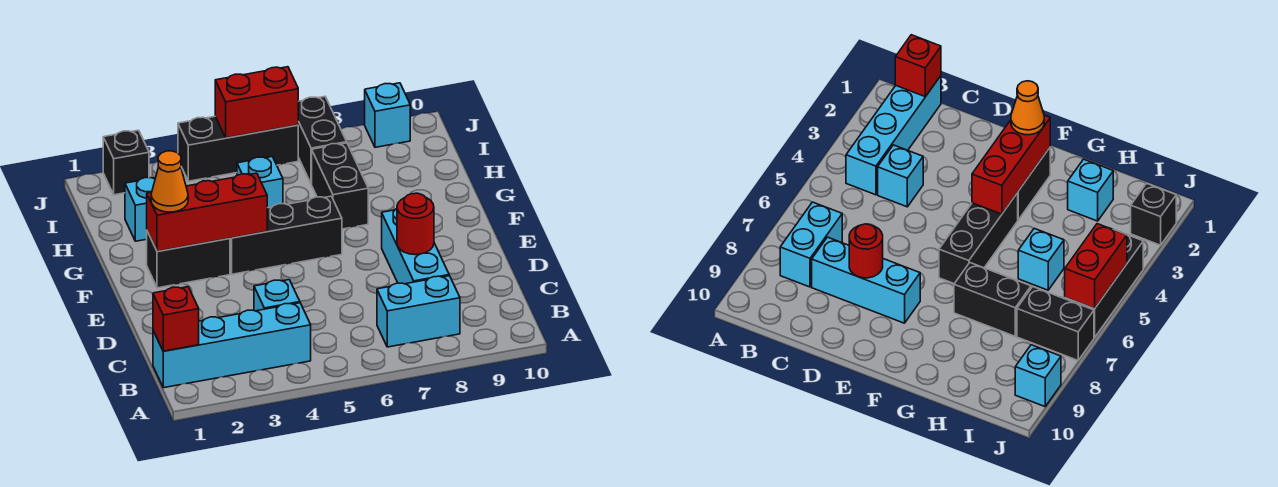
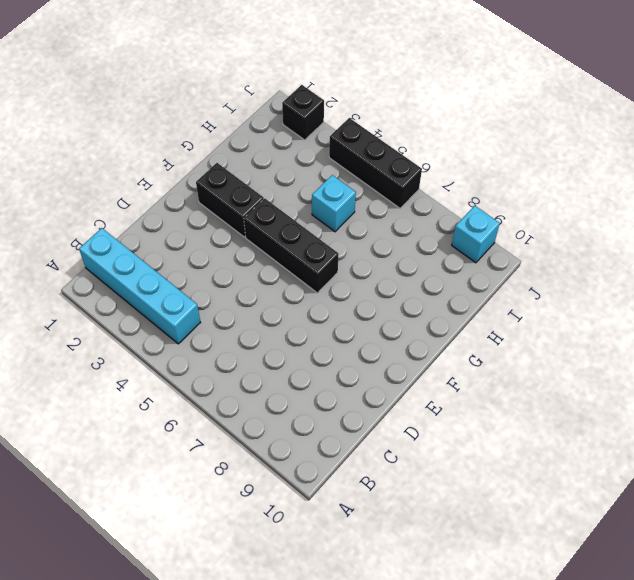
none -> cyan 1x2 brick [377,276,460,347]
none -> cyan 1x1 brick [254,280,300,311]
none -> cyan 1x3 brick [382,209,449,284]

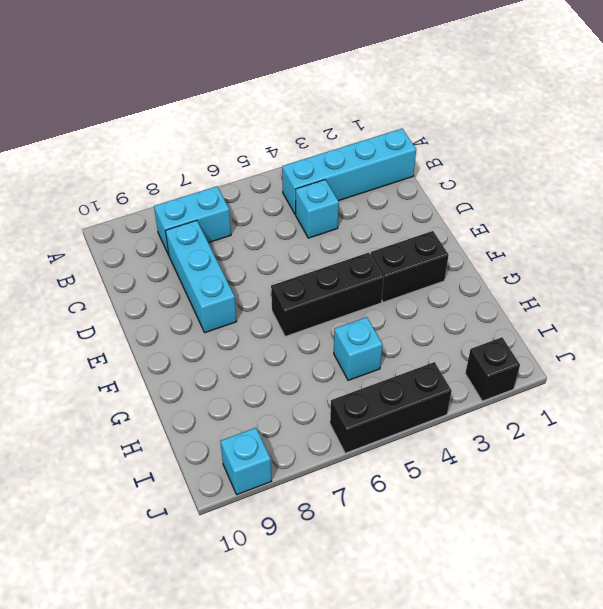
none -> black 1x2 brick [312,143,368,229]
none -> cyan 1x1 brick [125,178,155,241]
none -> black 1x2 brick [298,97,347,184]

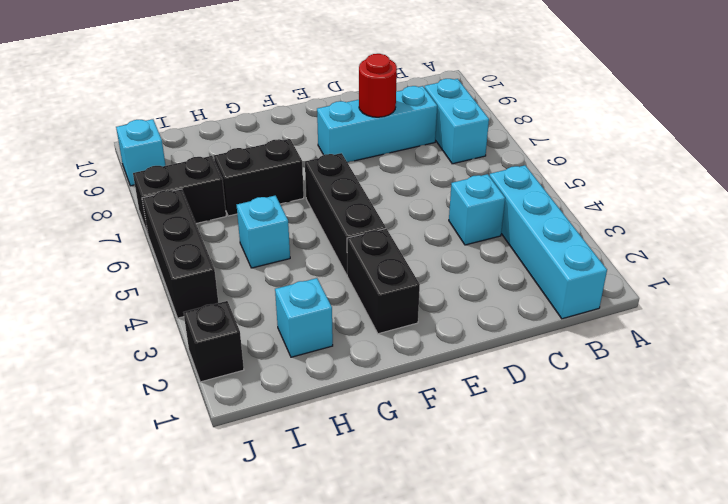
none -> red 1x1 brick [153,287,199,351]
none -> red 1x3 brick [147,173,267,251]
none -> red 1x2 brick [215,67,298,138]

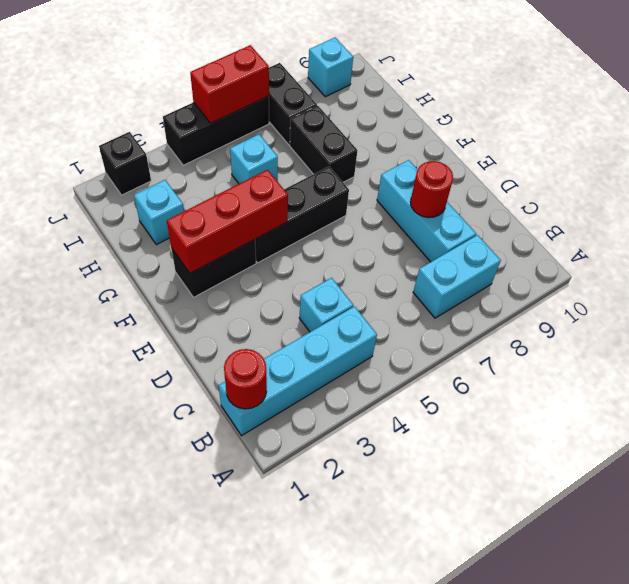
red 1x1 round brick [224,349,267,409] -> red 1x1 brick [153,287,199,351]
none -> orange 1x1 cone [151,151,188,212]

